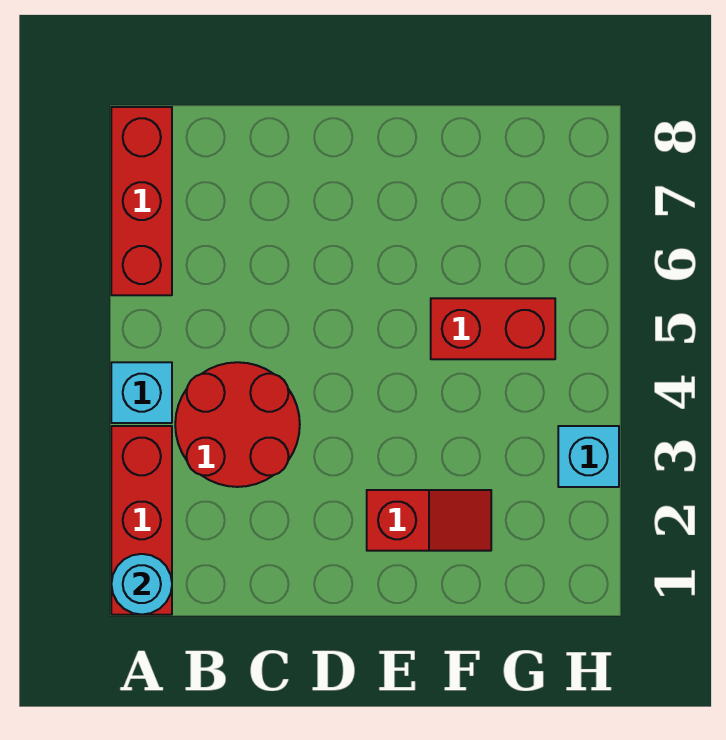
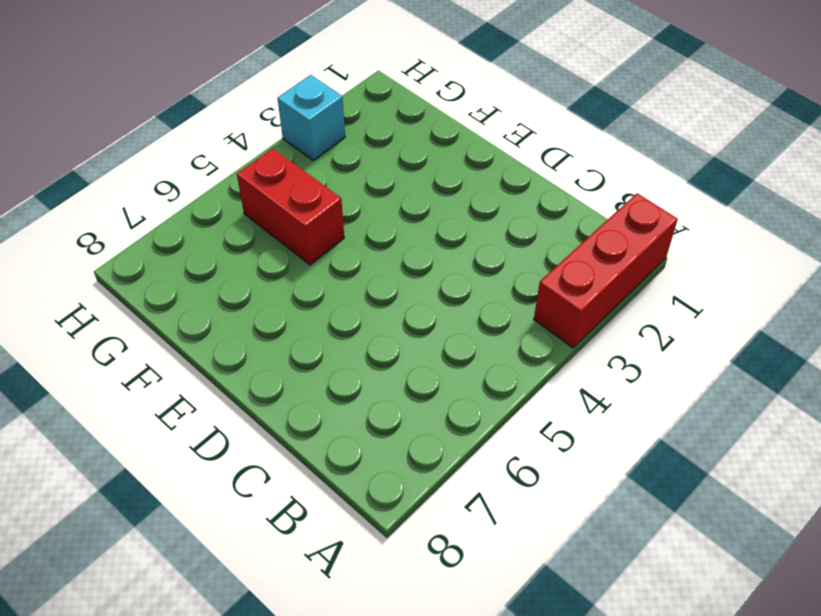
none -> cyan 1x1 brick [111,362,172,423]
none -> red 1x3 brick [111,107,172,295]

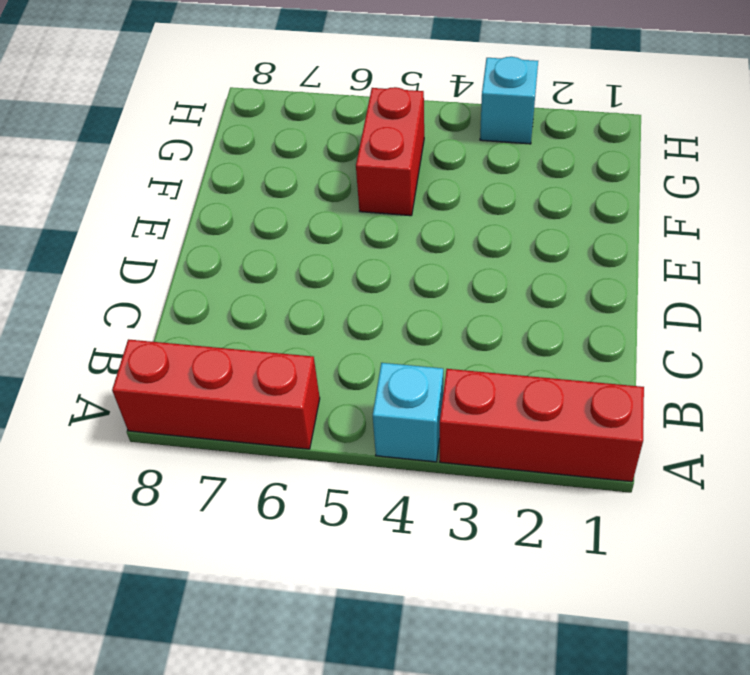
none -> red 2x2 round brick [175,362,300,487]
none -> red 1x2 slope [367,490,491,551]

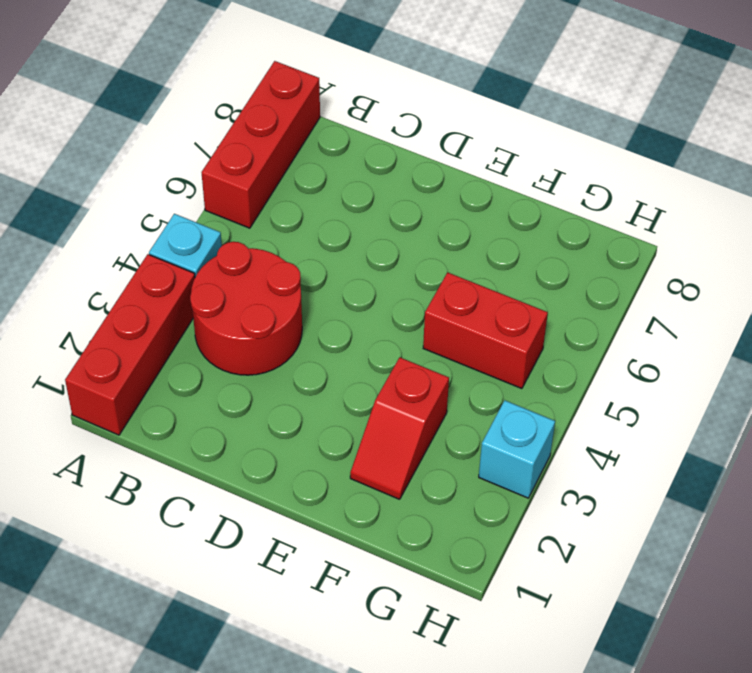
red 1x2 slope [350,357,449,499] -> red 1x2 slope turned to [367,490,491,551]
none -> cyan 1x1 round brick [111,554,172,615]

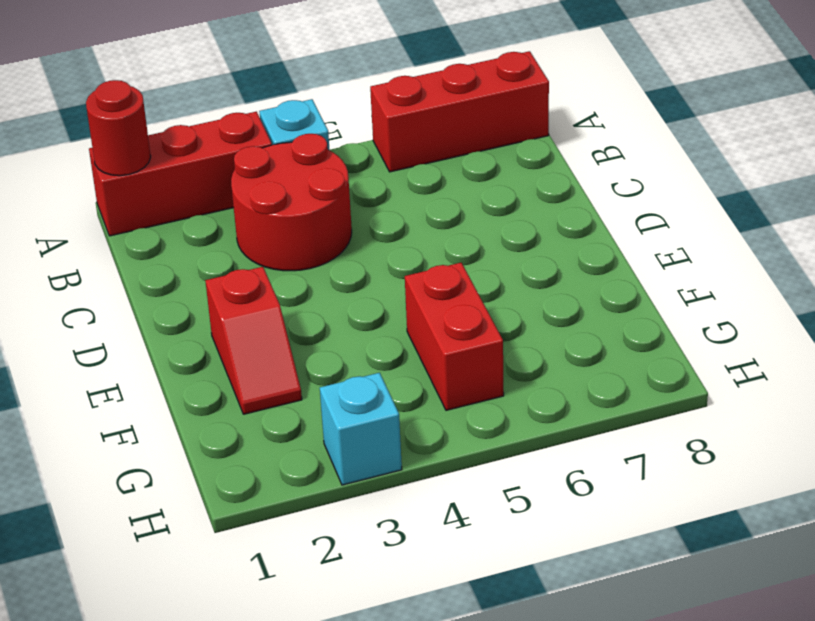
red 1x1 round brick [86,80,151,176] -> cyan 1x1 round brick [111,554,172,615]

